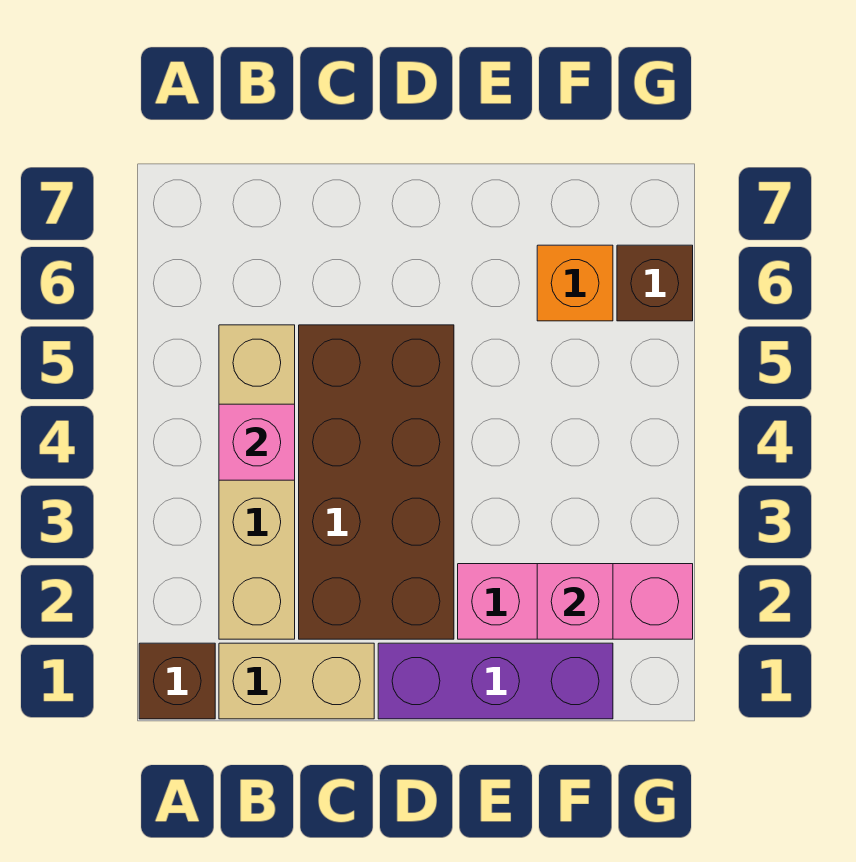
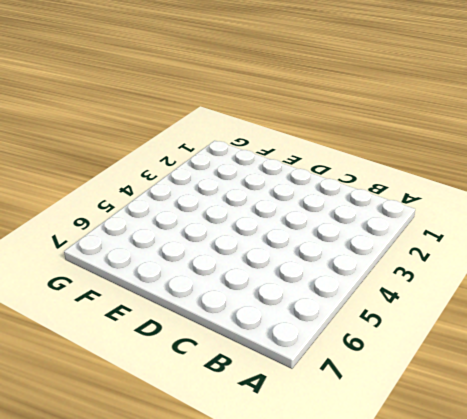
none -> brown 1x1 brick [139,643,215,719]
none -> tan 1x2 brick [219,643,374,719]

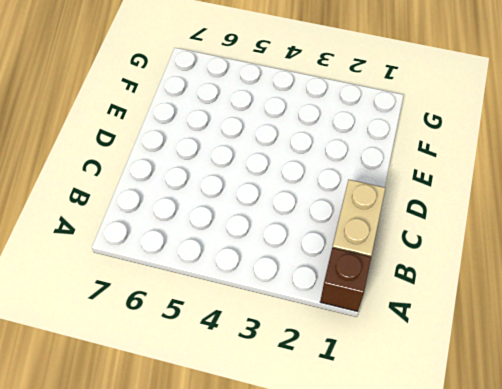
none -> tan 1x4 brick [219,325,295,639]
none -> brown 2x4 brick [299,325,454,639]

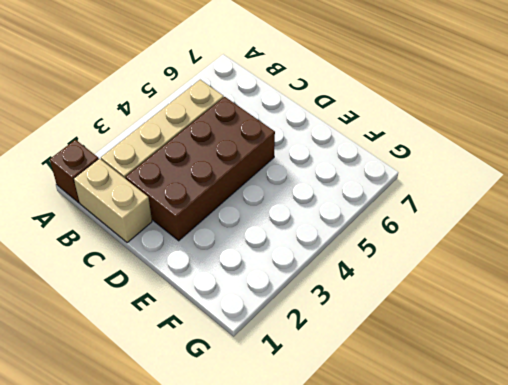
none -> purple 1x3 brick [378,643,613,719]
none -> pink 1x3 brick [458,564,693,639]

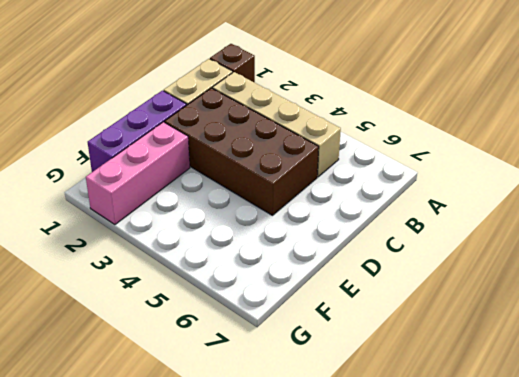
none -> orange 1x1 brick [537,245,613,321]
none -> brown 1x1 brick [617,245,693,321]

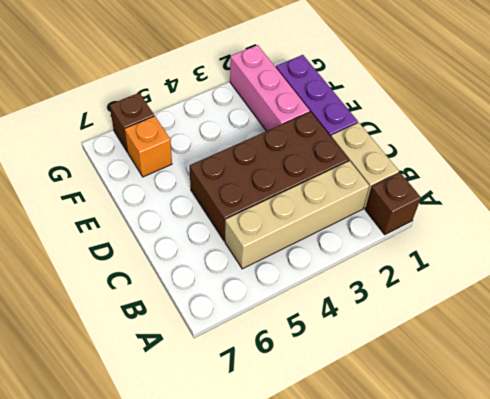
none -> pink 1x1 brick [219,404,295,480]
none -> pink 1x1 brick [537,564,613,639]

